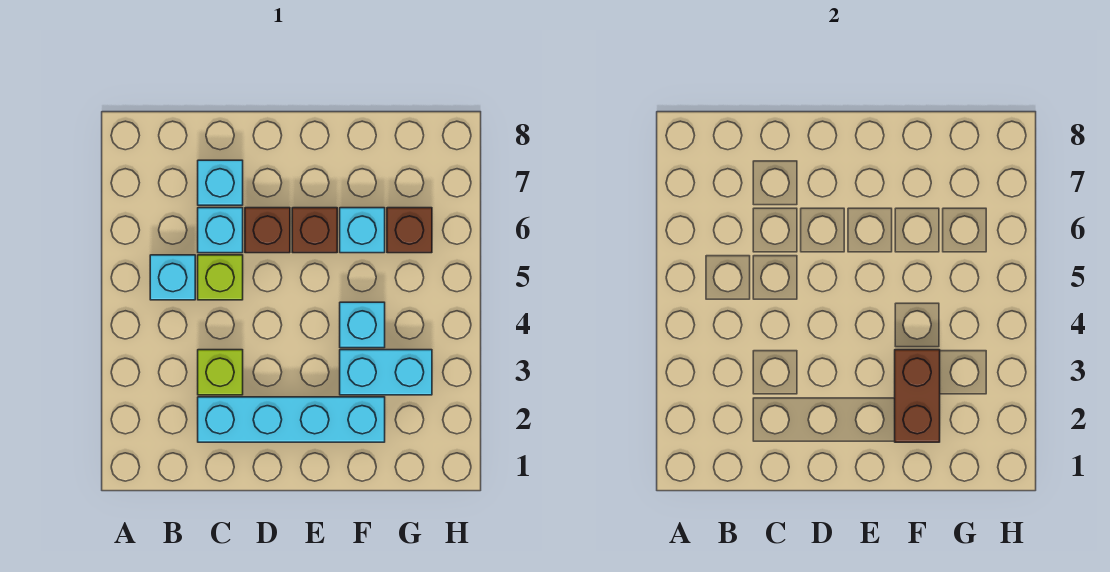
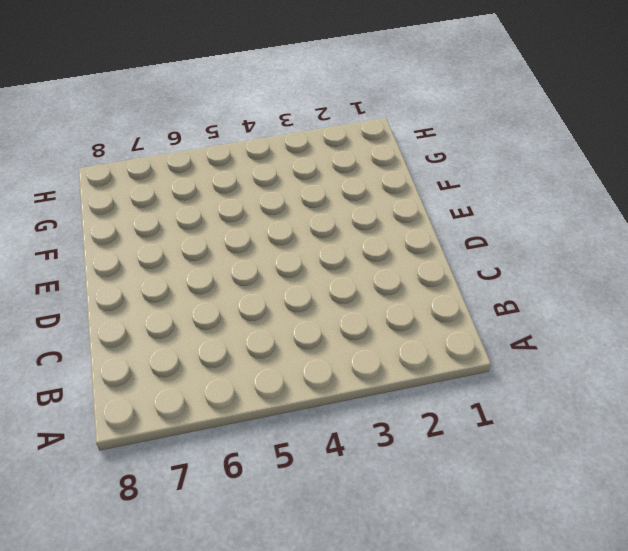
none -> cyan 1x1 brick [150,255,195,300]
none -> cyan 1x4 brick [198,397,385,442]
none -> lime 1x1 brick [198,350,243,395]

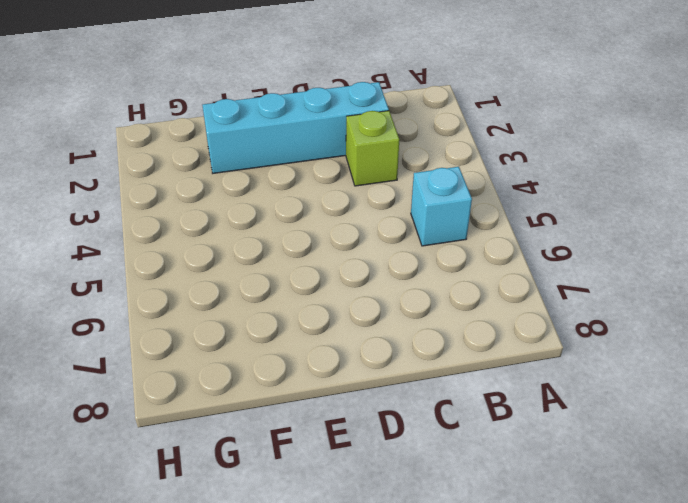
none -> lime 1x1 brick [198,255,243,300]
none -> cyan 1x1 brick [198,208,243,253]
none -> cyan 1x1 brick [198,160,243,205]

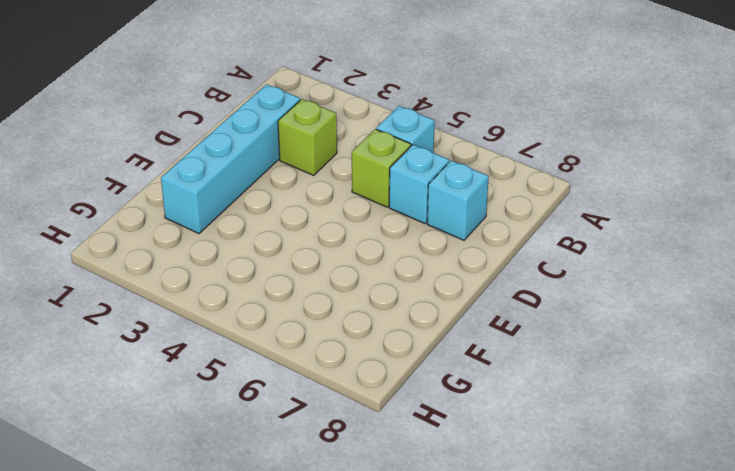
none -> brown 1x1 brick [245,208,290,253]
none -> brown 1x1 brick [292,208,337,253]
none -> cyan 1x2 brick [340,350,432,395]

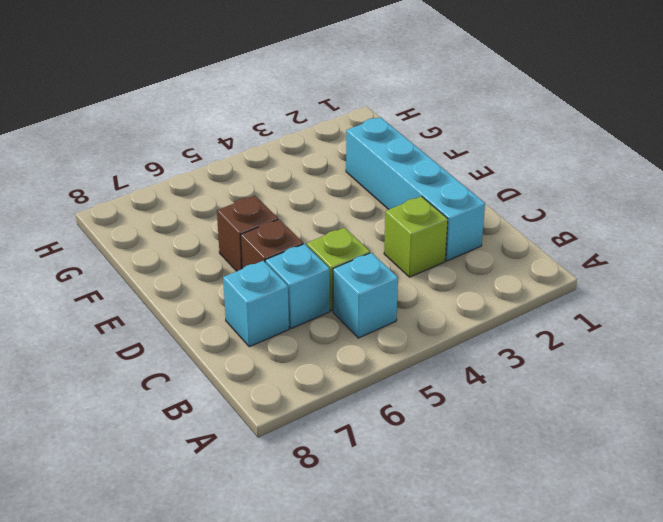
none -> cyan 1x2 brick [340,350,432,395]
none -> cyan 1x1 brick [340,302,385,348]
none -> cyan 1x1 brick [340,208,385,253]

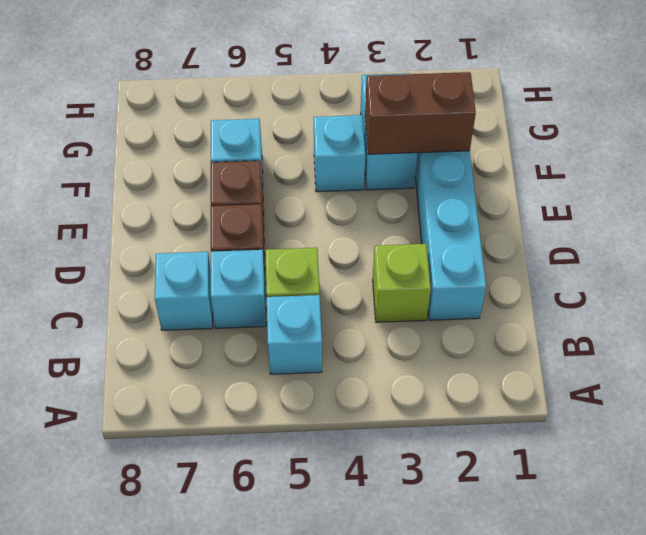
none -> brown 1x1 brick [387,208,432,253]

